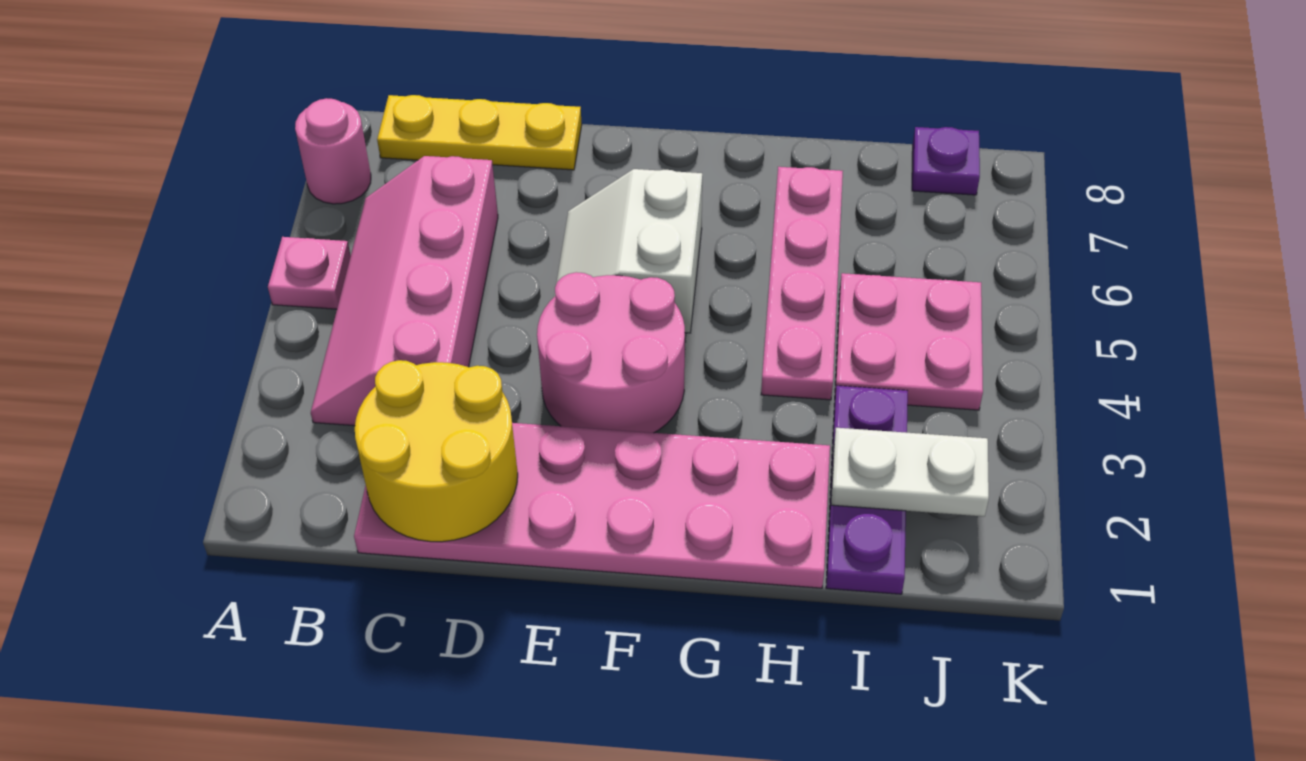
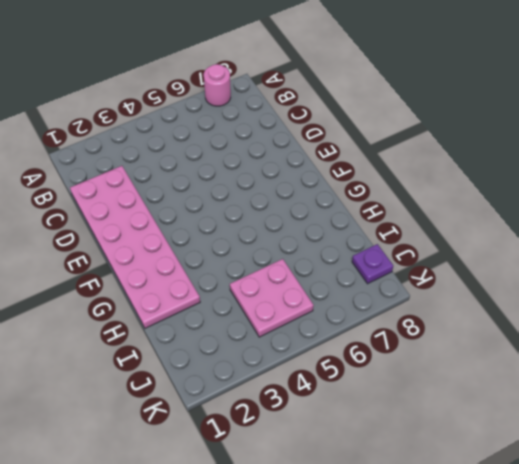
none -> pink 1x1 plate [268,237,351,309]
none -> pink 2x4 slope [311,156,498,426]
none -> yellow 1x3 plate [377,95,582,170]

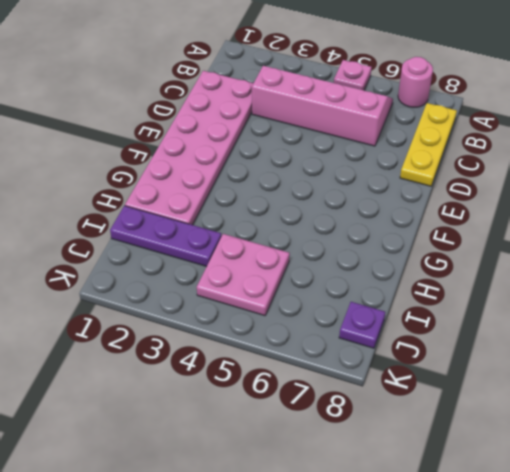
none -> pink 2x2 round brick [537,272,685,433]
none -> white 2x2 slope [554,169,702,333]
none -> pink 1x4 plate [761,167,843,400]

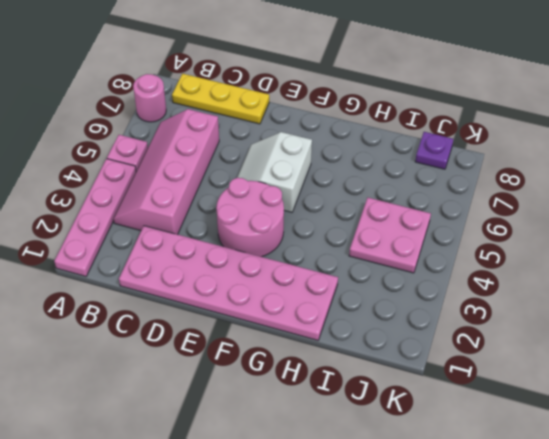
pink 1x4 plate [54,159,136,276] -> pink 1x4 plate moved to [761,167,843,400]
none -> purple 1x3 plate [826,385,908,594]
none -> yellow 2x2 round brick [355,360,518,542]
none -> white 1x2 plate [831,428,989,517]

